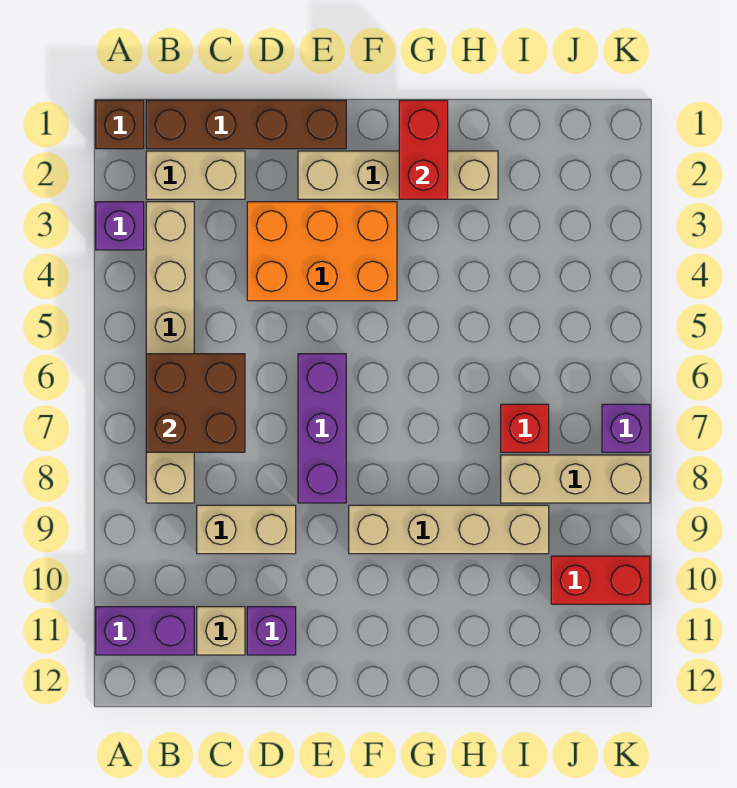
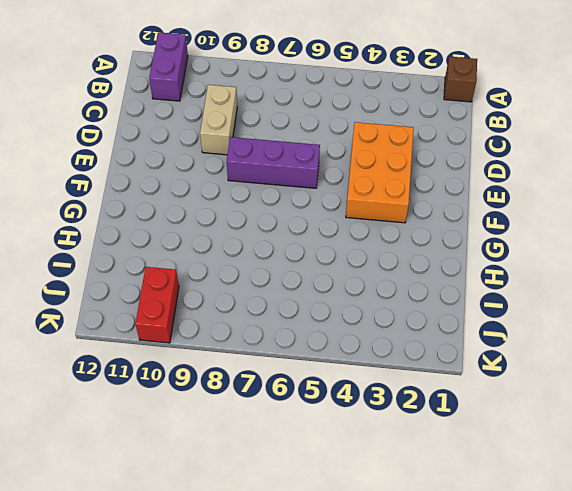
none -> purple 1x1 brick [96,202,144,250]
none -> brown 1x4 brick [146,100,346,149]
none -> tan 1x2 brick [146,151,245,199]

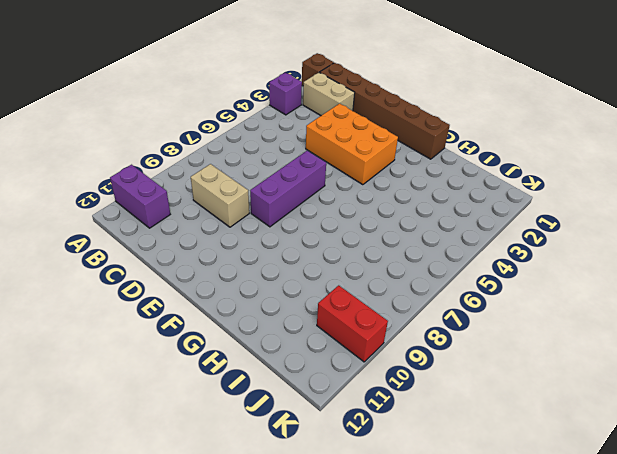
brown 1x6 brick [320,63,450,159] -> brown 1x4 brick [146,100,346,149]
none -> tan 1x6 brick [146,202,194,503]
none -> tan 1x1 brick [197,607,245,655]
none -> purple 1x1 brick [247,607,296,655]

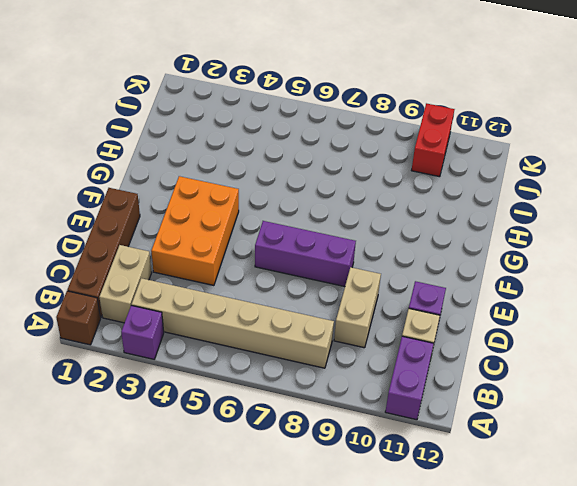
none -> tan 1x4 brick [298,151,498,199]
none -> tan 1x4 brick [349,505,549,554]
none -> red 1x1 brick [501,404,549,452]

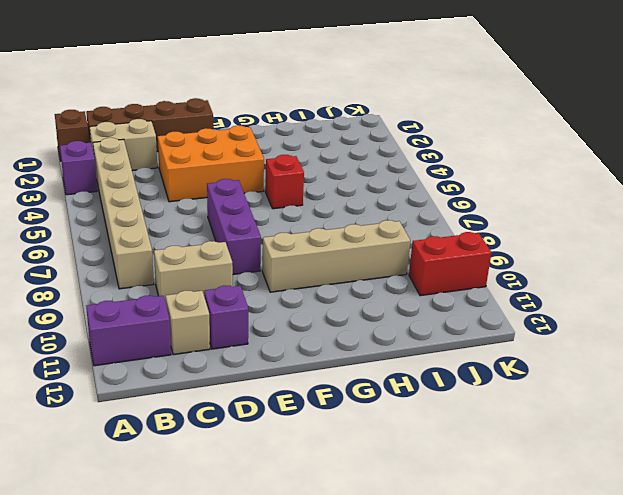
red 1x1 brick [265,155,304,209] -> red 1x1 brick moved to [501,404,549,452]
none -> tan 1x4 brick [298,151,498,199]
none -> tan 1x3 brick [501,455,650,503]
none -> purple 1x1 brick [602,404,650,452]

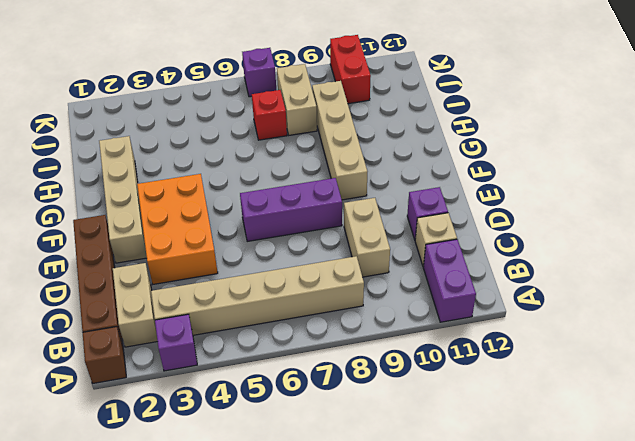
tan 1x2 brick [277,64,317,135] -> tan 1x3 brick [501,455,650,503]
none -> brown 2x2 brick [146,354,245,452]
none -> red 1x2 brick [399,100,448,199]

